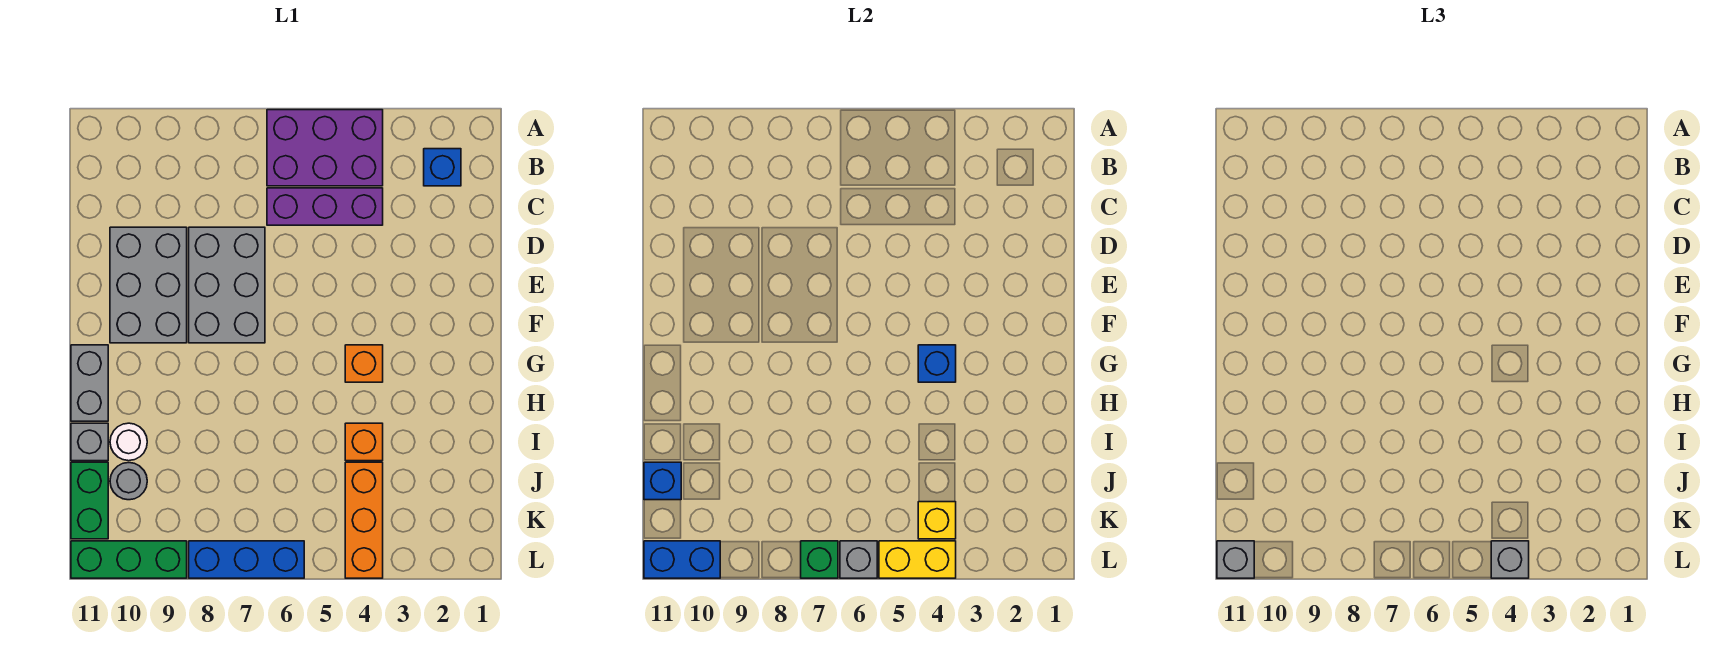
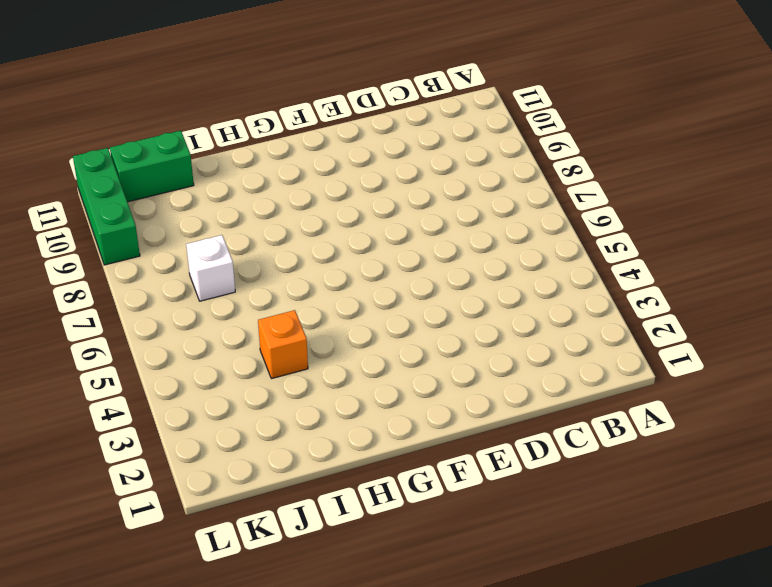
white 1x1 brick [186,235,235,301] -> none
none -> purple 2x3 brick [267,110,383,186]
none -> blue 1x1 brick [424,149,461,186]
none -> purple 1x3 brick [267,188,383,225]

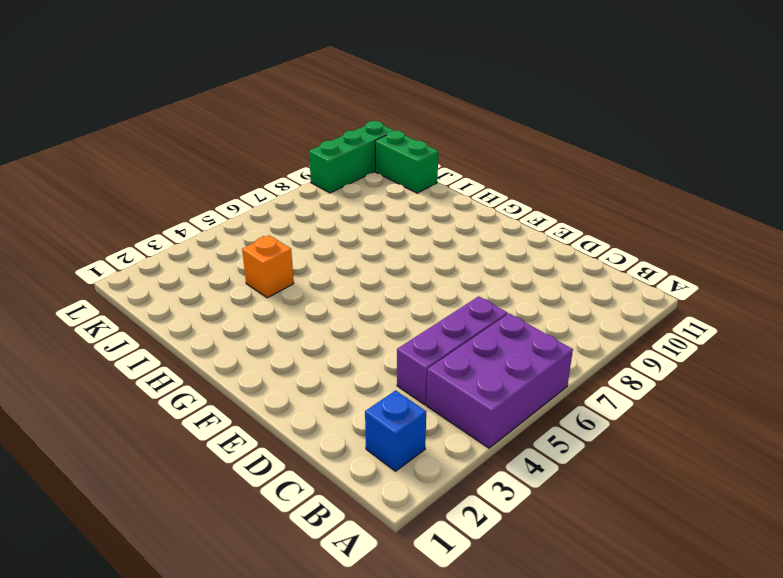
none -> grey 2x3 brick [189,227,265,343]
none -> grey 2x3 brick [110,227,187,343]
none -> orange 1x1 brick [345,345,383,382]

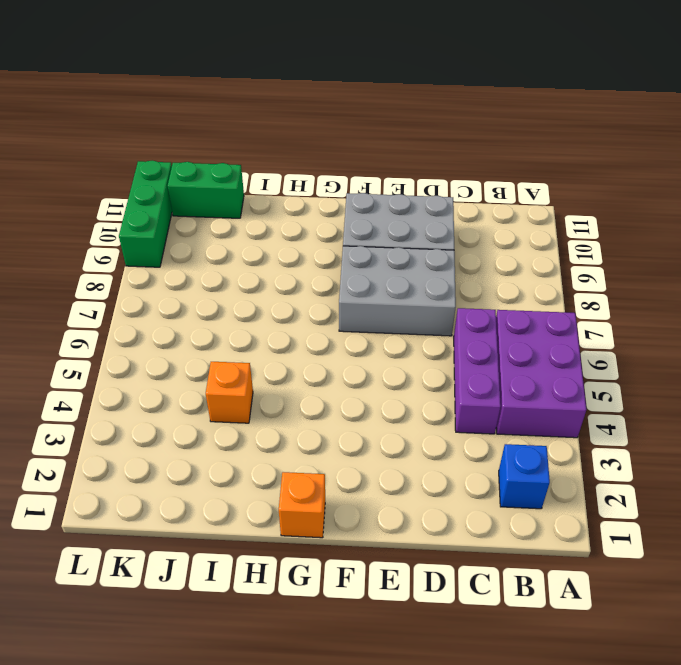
orange 1x1 brick [279,472,325,538] -> orange 1x1 brick moved to [345,345,383,382]
none -> grey 1x2 brick [71,345,108,421]
none -> white 1x1 round brick [110,423,147,461]
none -> grey 1x1 brick [71,423,108,461]

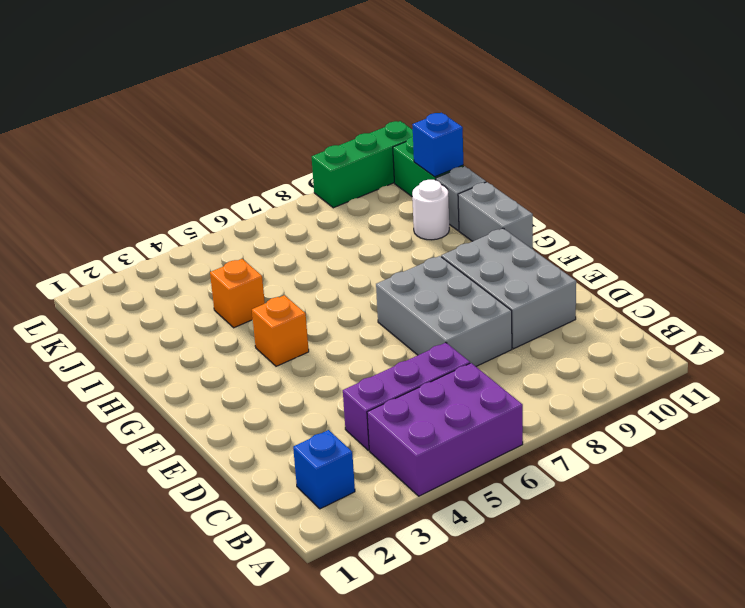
none -> orange 1x3 brick [345,462,383,578]
none -> grey 1x1 round brick [110,463,147,500]
none -> blue 1x3 brick [189,541,304,578]

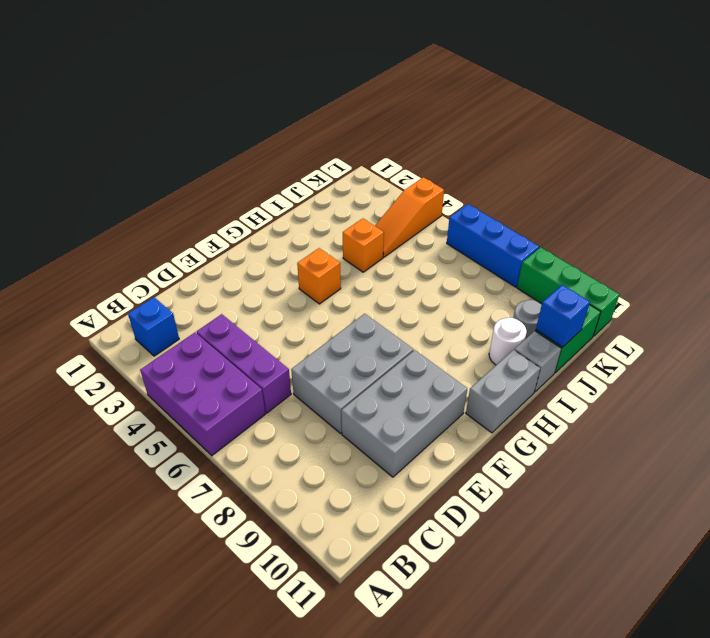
orange 1x3 slope [375,177,444,257] -> orange 1x3 brick [345,462,383,578]
none -> blue 1x1 brick [918,345,956,382]
none -> yellow 1x1 brick [918,502,956,539]
none -> yellow 1x2 brick [879,541,956,578]

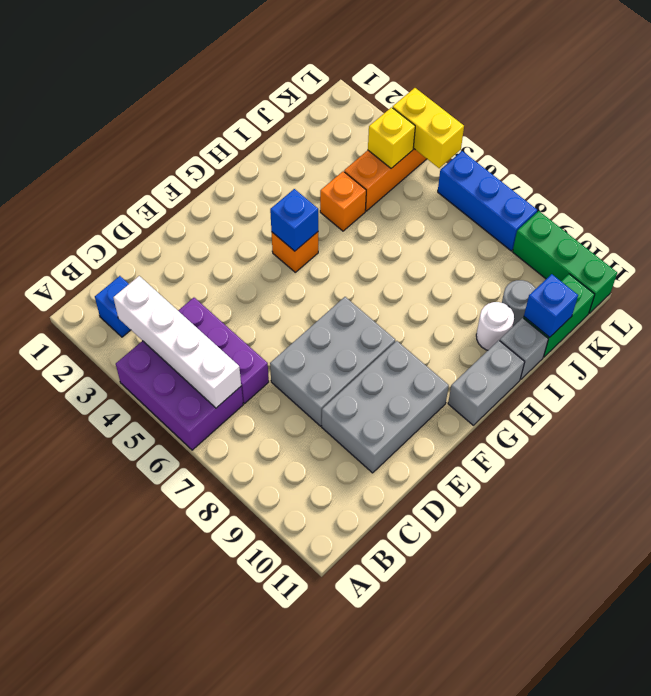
white 1x4 brick [113,276,241,408] -> none
none -> grey 1x1 brick [840,541,877,578]
none -> green 1x1 brick [801,541,838,578]
none -> blue 1x2 brick [644,541,720,578]

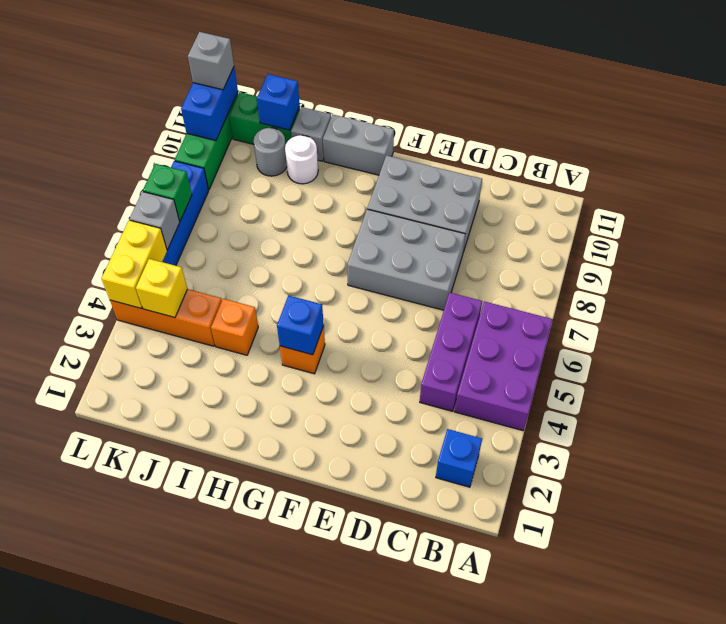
none -> grey 1x1 brick [1491,541,1529,578]

